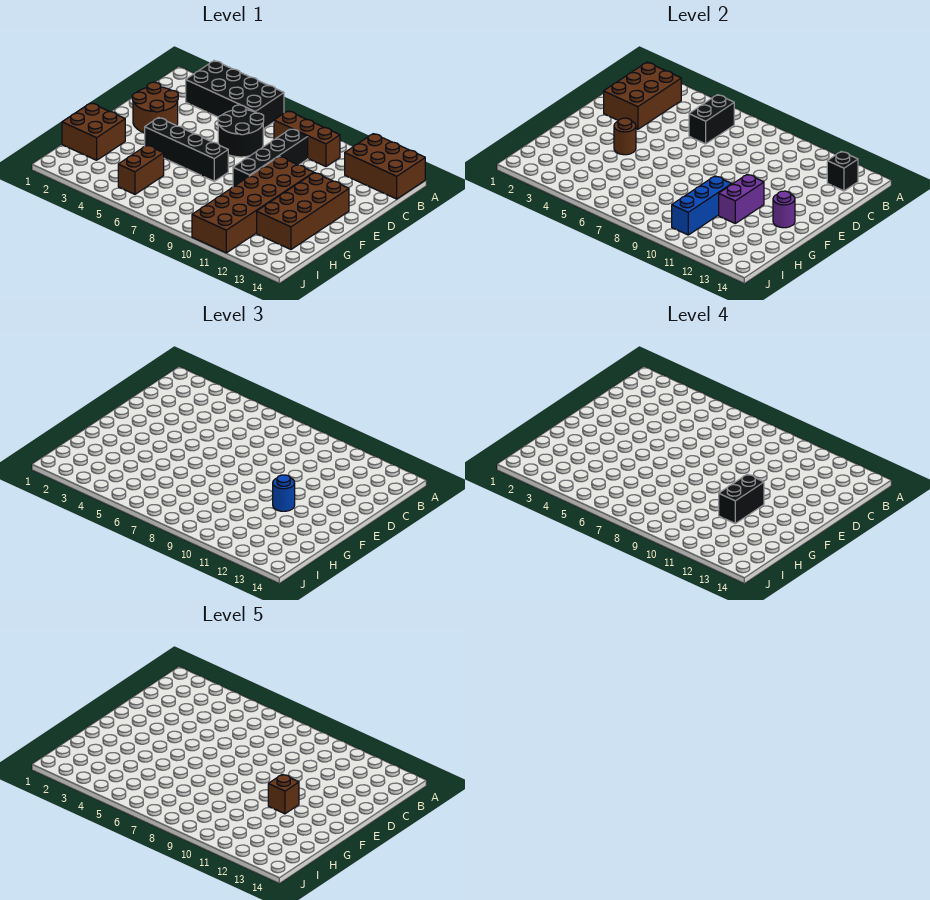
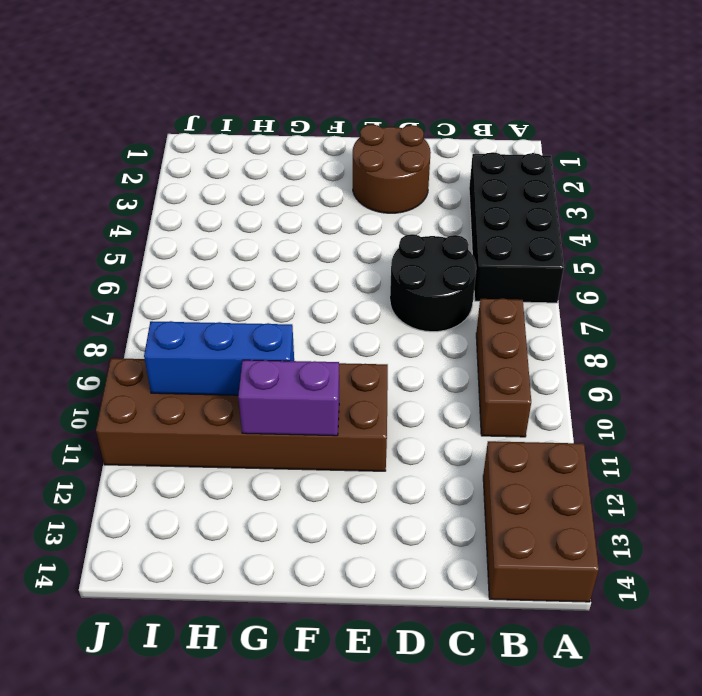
none -> black 1x4 brick [233,129,308,187]
none -> brown 2x4 brick [257,173,349,249]
none -> black 1x4 brick [145,118,228,181]

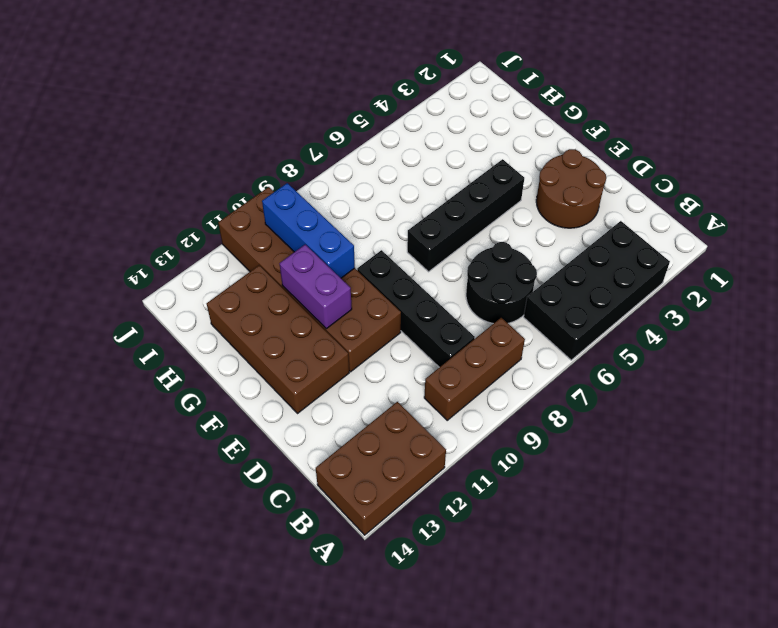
none -> brown 2x2 brick [62,103,125,160]
none -> brown 1x2 brick [118,145,164,194]
none -> brown 2x3 brick [604,62,681,129]

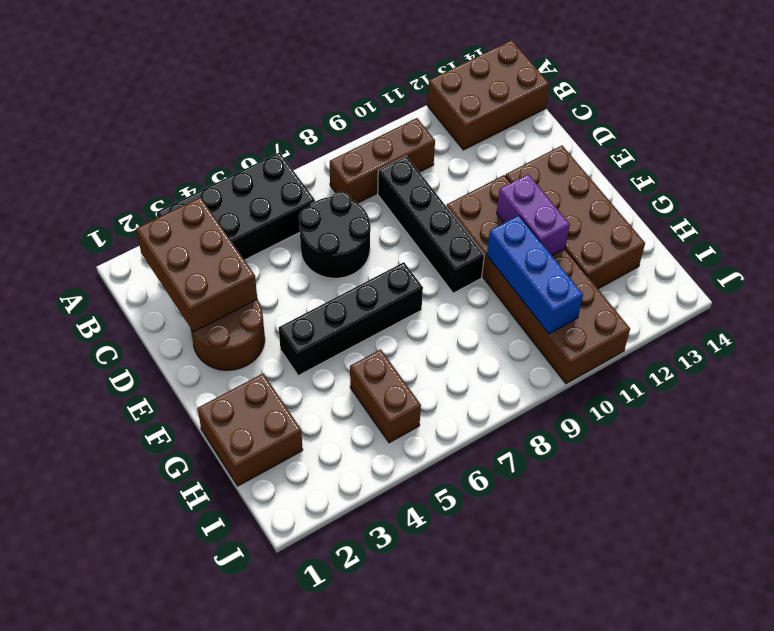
none -> black 1x2 brick [689,95,734,144]
none -> black 1x1 brick [827,151,858,191]
none -> brown 1x1 round brick [614,118,636,155]

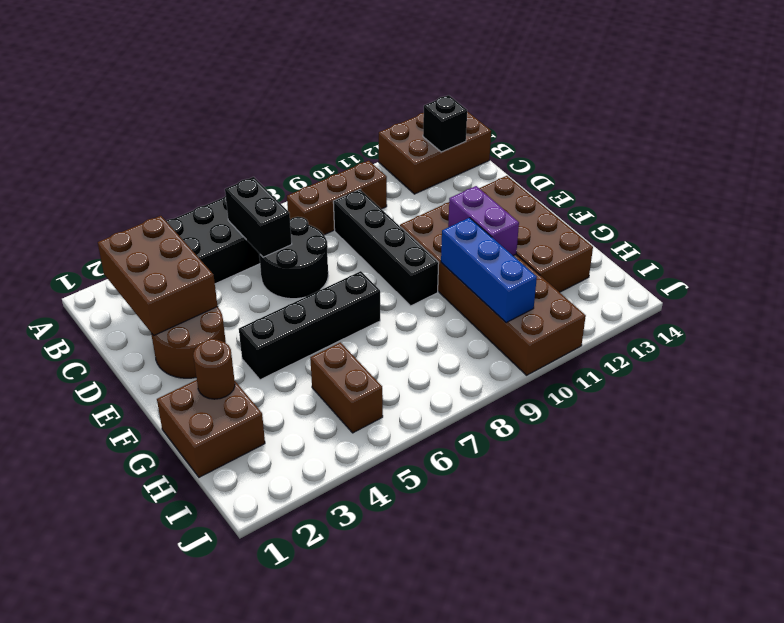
brown 1x1 round brick [193,339,235,399] -> brown 1x1 round brick moved to [614,118,636,155]
none -> purple 1x1 round brick [773,191,795,228]
none -> blue 1x1 round brick [273,475,295,511]
none -> black 1x2 brick [719,474,764,523]

